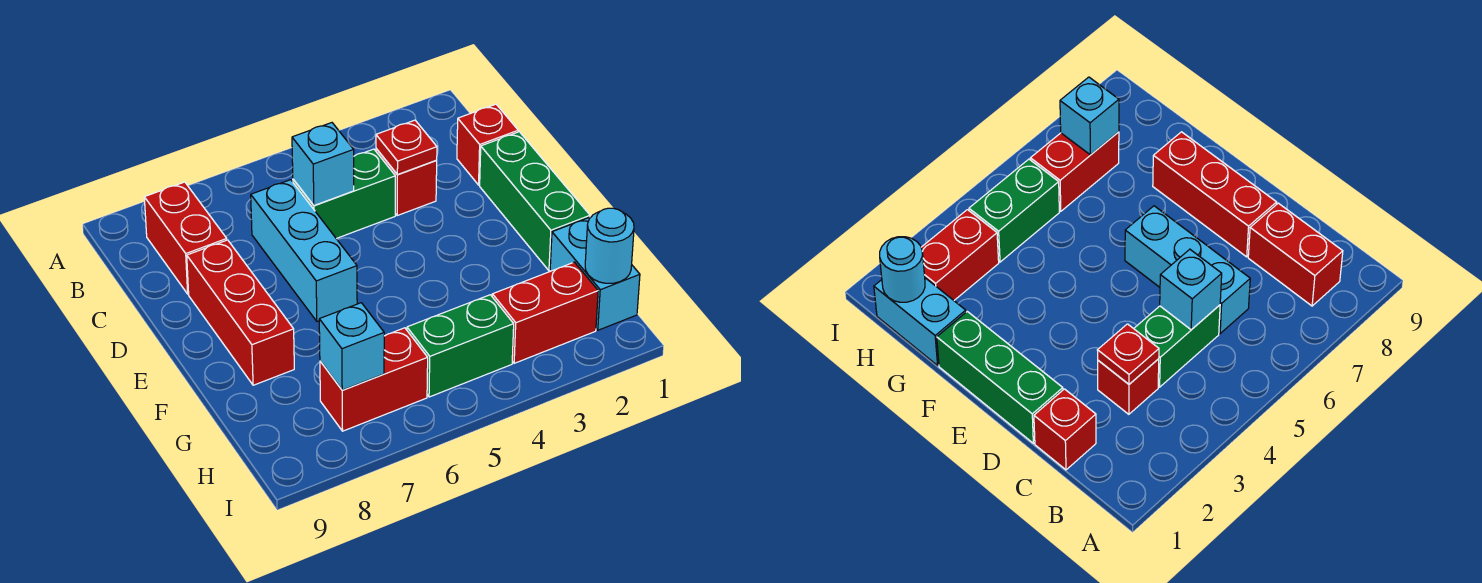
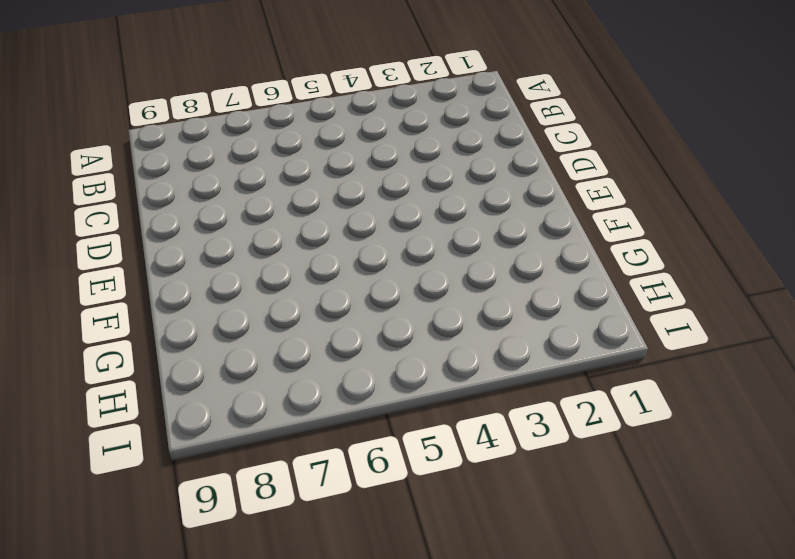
none -> red 1x2 brick [144,182,227,294]
none -> red 1x1 brick [457,104,518,185]
none -> red 1x1 brick [376,149,437,215]

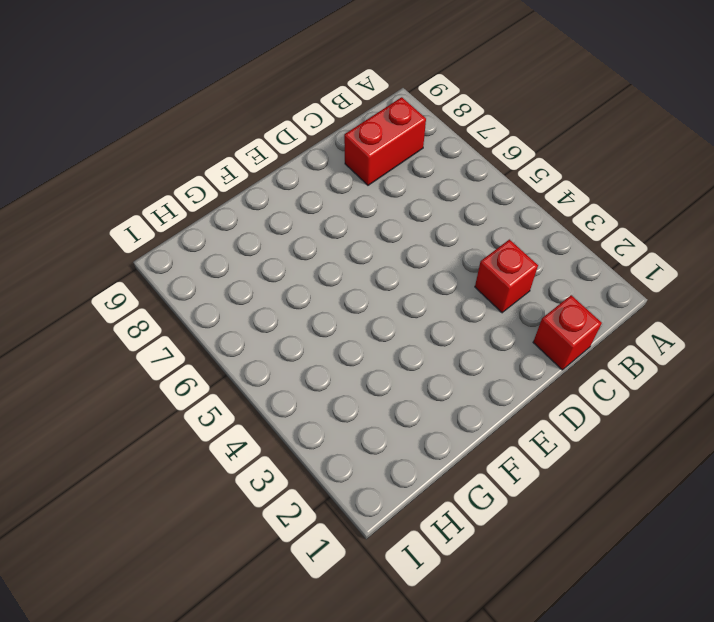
none -> green 1x2 brick [293,149,395,239]
none -> cyan 1x3 brick [251,180,357,321]
none -> green 1x3 brick [480,132,590,271]

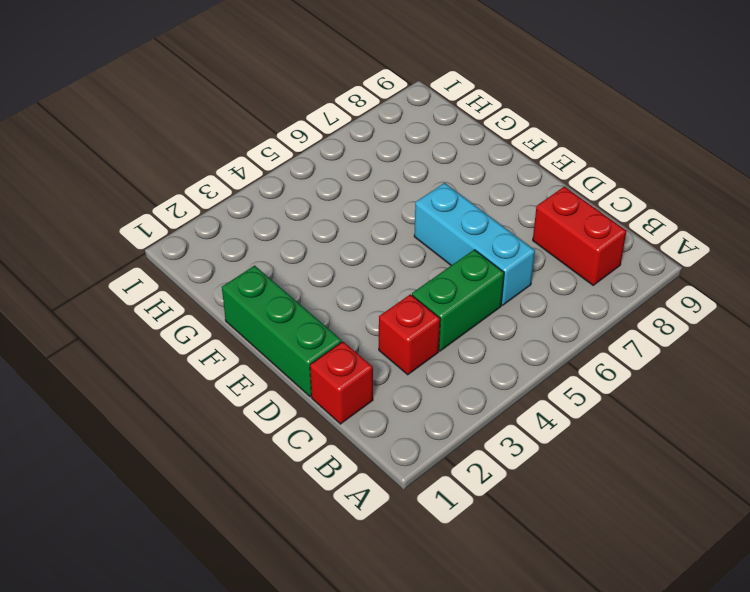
none -> red 1x3 brick [187,240,294,385]
none -> cyan 1x2 brick [550,217,640,330]
none -> red 1x2 brick [492,262,598,363]

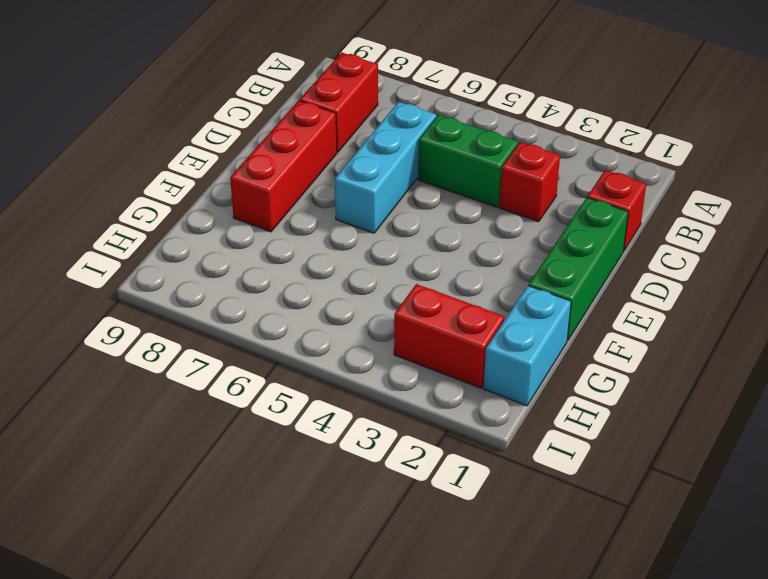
none -> green 1x2 brick [407,295,514,397]
none -> red 1x2 brick [320,328,428,431]
none -> red 1x1 plate [376,120,437,175]

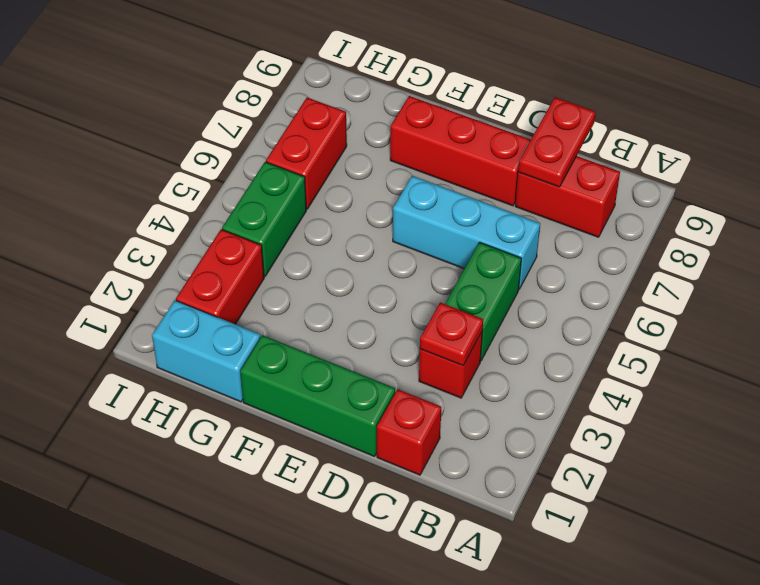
red 1x2 plate [518,97,596,187] -> none
none -> cyan 1x1 brick [292,123,354,205]
none -> cyan 1x1 round brick [585,208,634,283]
none -> cyan 1x1 brick [319,303,384,390]

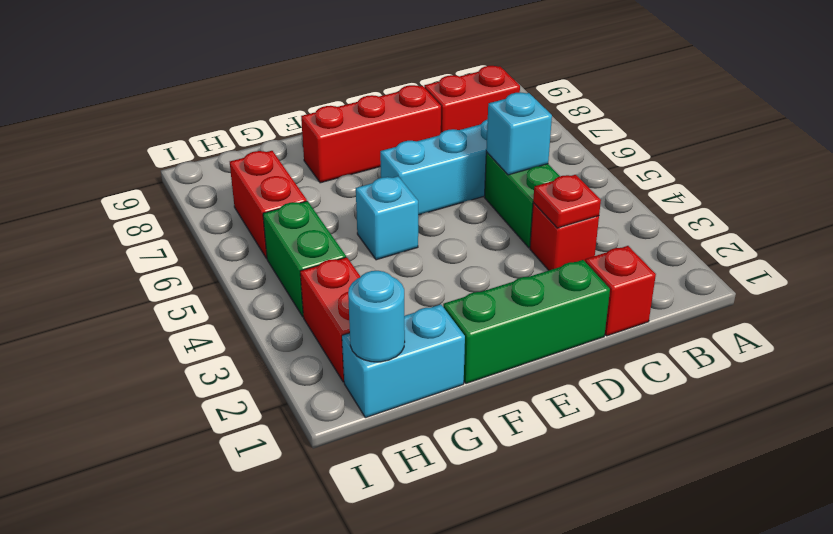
cyan 1x1 brick [356,176,418,260] -> cyan 1x1 brick moved to [319,303,384,390]

